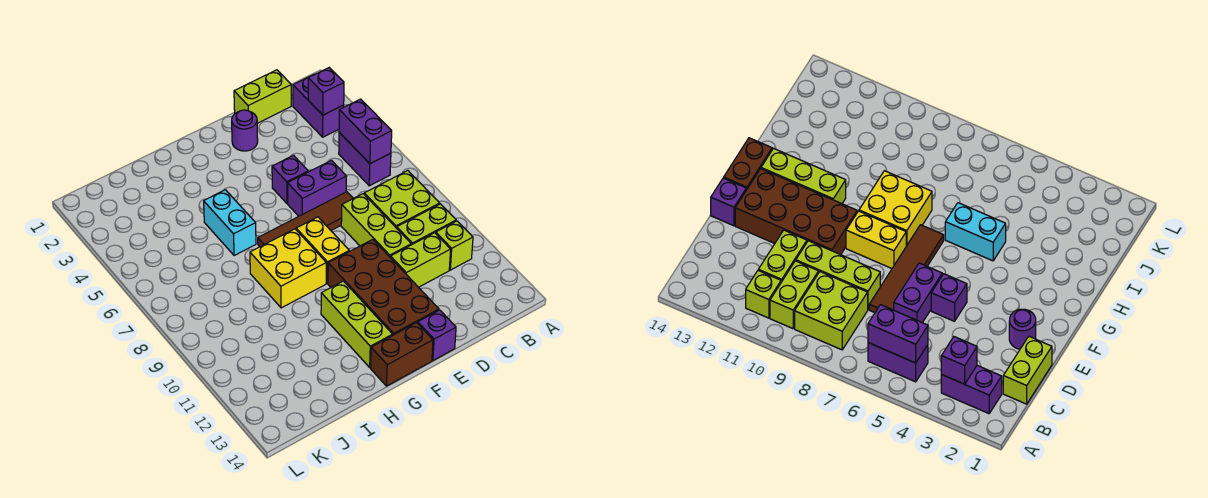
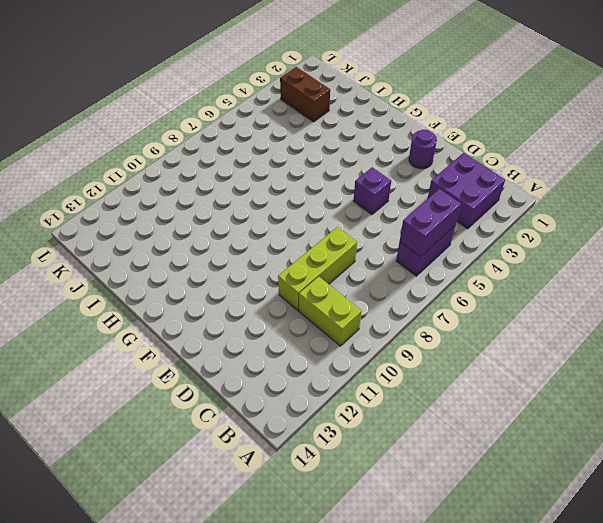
purple 2x2 brick [428,153,505,229] -> purple 1x2 brick [293,74,344,137]
brown 1x2 brick [280,67,330,122] -> brown 1x2 brick moved to [370,323,433,386]
none -> lime 2x2 brick [364,171,440,228]
none -> lime 1x1 brick [436,221,473,270]
none -> lime 1x2 brick [234,70,291,123]

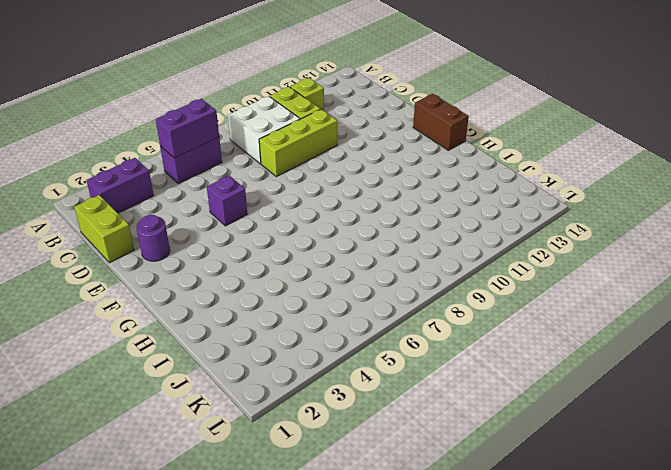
white 2x2 brick [228,96,300,164] -> lime 2x2 brick [364,171,440,228]
none -> lime 1x2 brick [390,233,451,287]
none -> purple 1x2 brick [288,160,347,216]
none -> brown 1x4 tile [258,192,353,247]

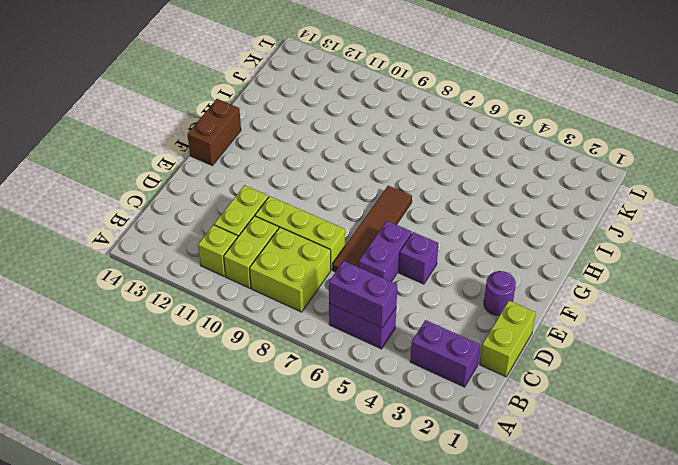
none -> brown 2x4 brick [328,240,439,335]
none -> purple 1x1 brick [418,310,456,360]
none -> yellow 1x2 brick [296,217,349,283]

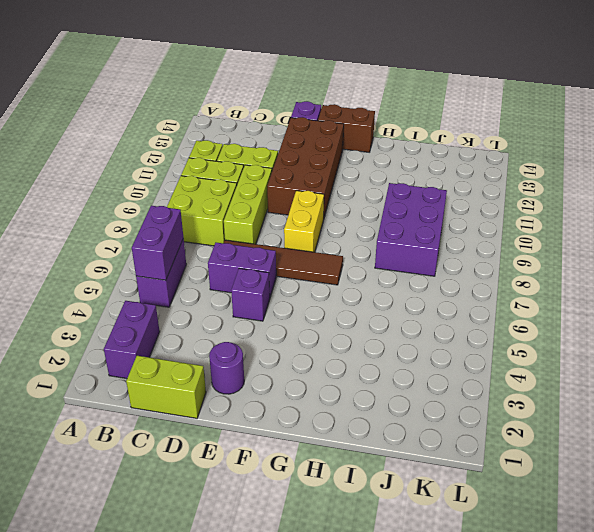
purple 2x3 brick [375,183,447,276] -> none
none -> yellow 2x2 brick [250,229,326,308]
none -> lime 1x3 brick [321,281,393,367]
none -> cyan 1x2 brick [204,190,256,256]

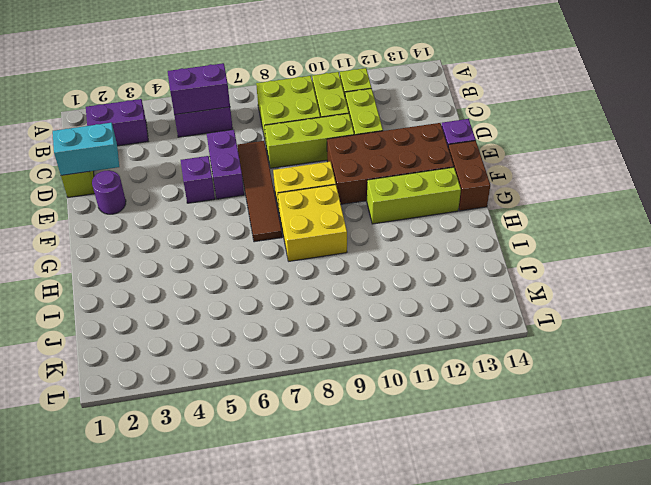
cyan 1x2 brick [53,123,119,175] -> cyan 1x2 brick moved to [204,190,256,256]
none -> purple 1x1 brick [308,68,344,115]

